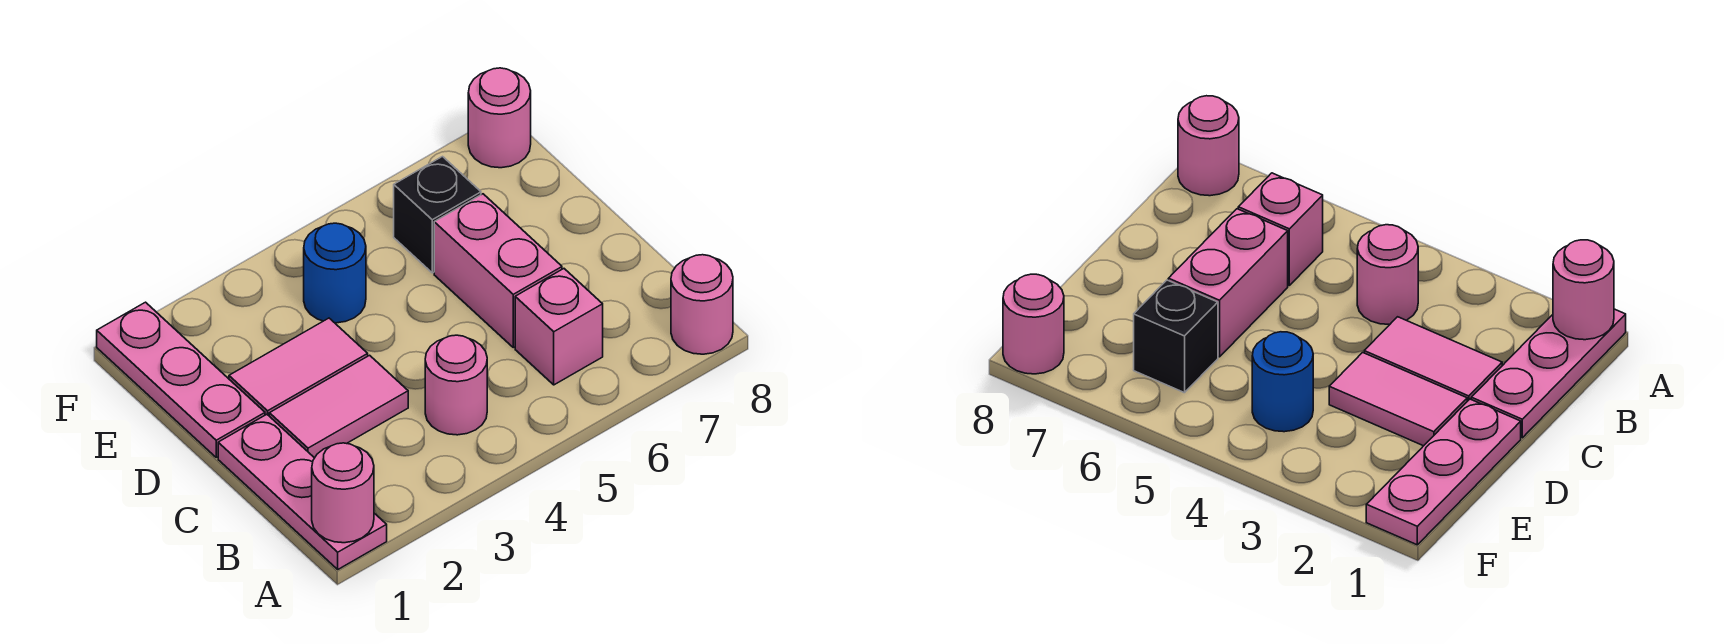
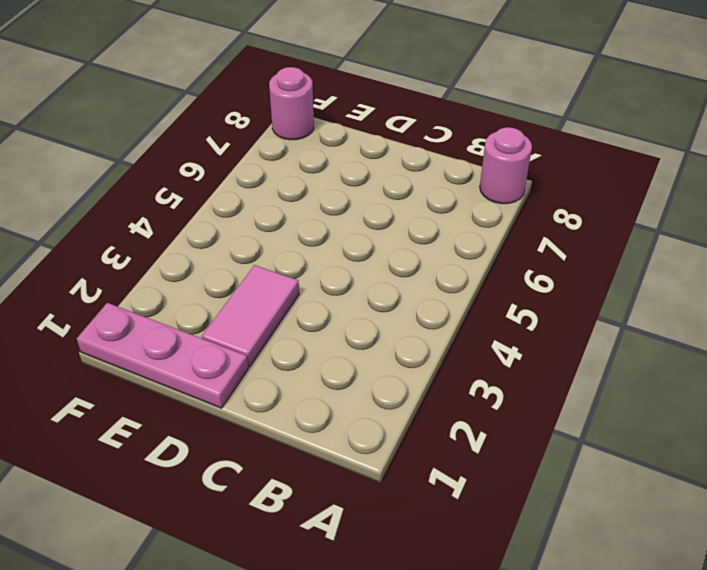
none -> pink 1x3 plate [218,414,387,569]
none -> pink 1x1 round brick [425,335,487,435]
none -> pink 1x1 brick [515,269,603,385]

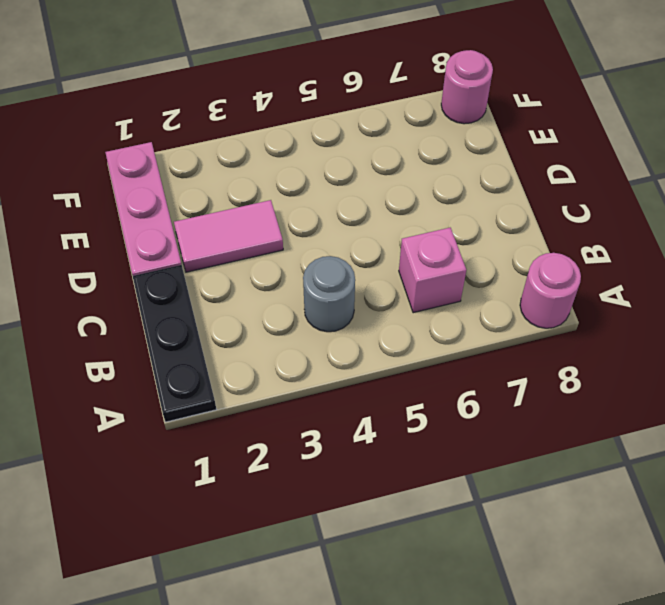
black 1x3 plate [133,265,216,422] -> pink 1x3 plate [218,414,387,569]
grey 1x1 round brick [303,256,355,332] -> pink 1x1 round brick [425,335,487,435]
none -> pink 1x2 tile [269,355,408,458]
none -> pink 1x2 brick [434,194,562,347]
none -> blue 1x1 round brick [304,223,366,323]

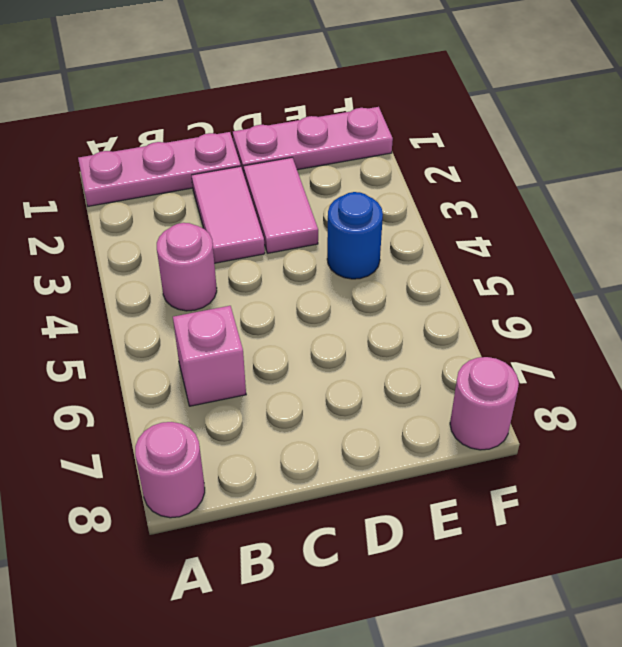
none -> pink 1x2 brick [434,194,562,347]
none -> black 1x1 brick [394,157,481,273]
none -> pink 1x1 round brick [312,443,374,543]

